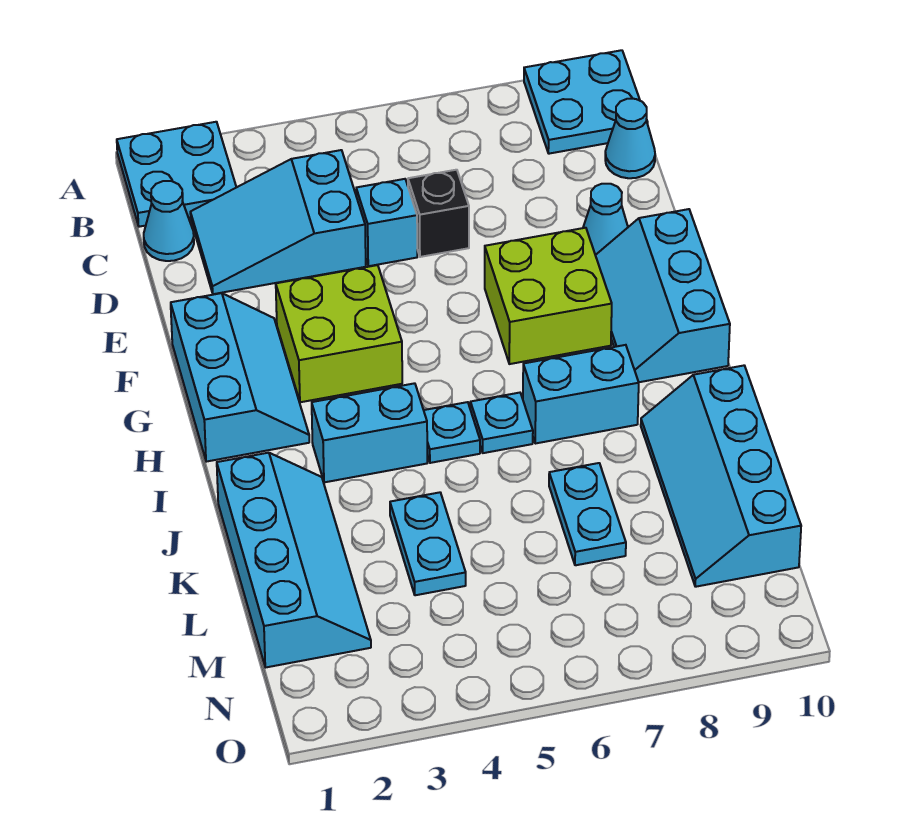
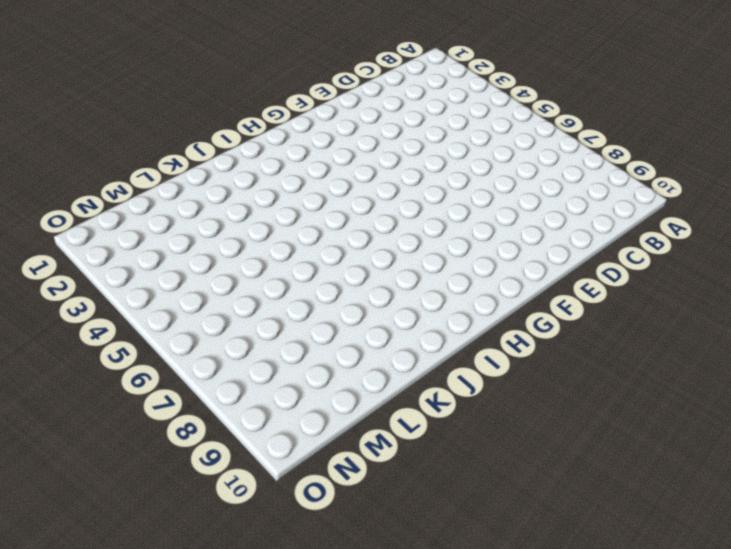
none -> cyan 2x2 plate [117,122,236,227]
none -> cyan 2x2 plate [524,50,648,154]
none -> cyan 1x1 cone [144,181,194,261]

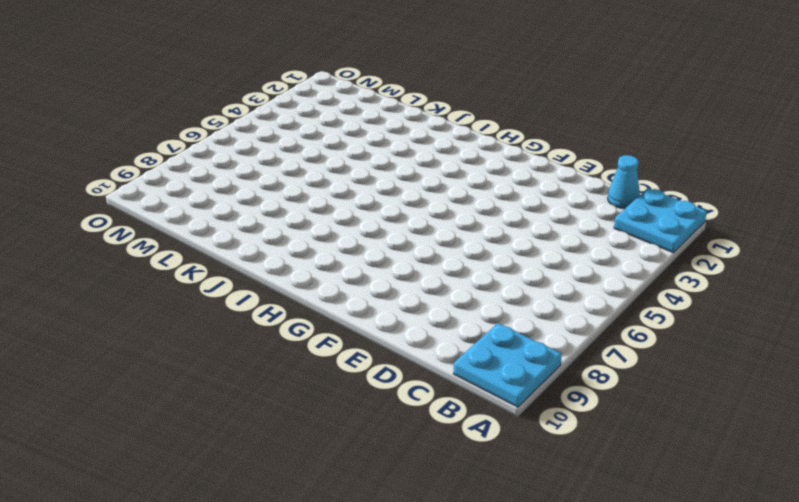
none -> cyan 2x3 slope [190,150,366,294]
none -> cyan 1x1 cone [605,99,655,178]
none -> cyan 1x1 brick [356,179,417,266]

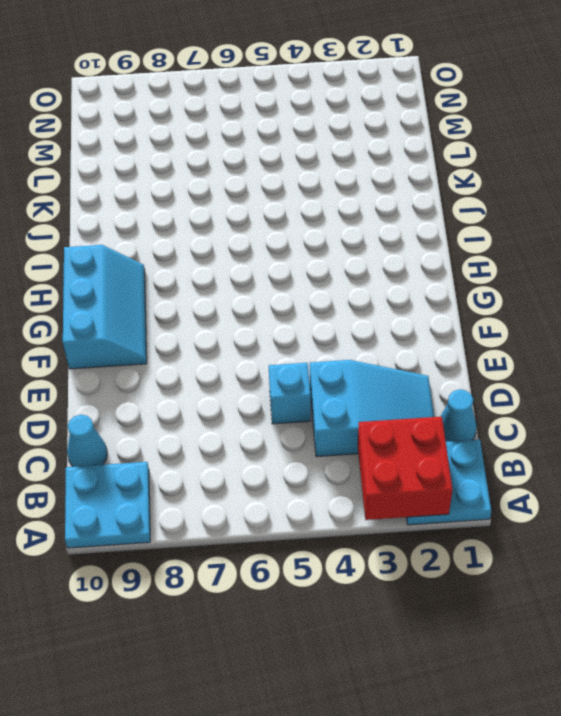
red 2x2 brick [358,417,452,520] -> none
none -> black 1x1 brick [408,170,469,257]
none -> cyan 1x1 cone [583,184,628,255]
none -> cyan 2x3 slope [171,293,309,462]

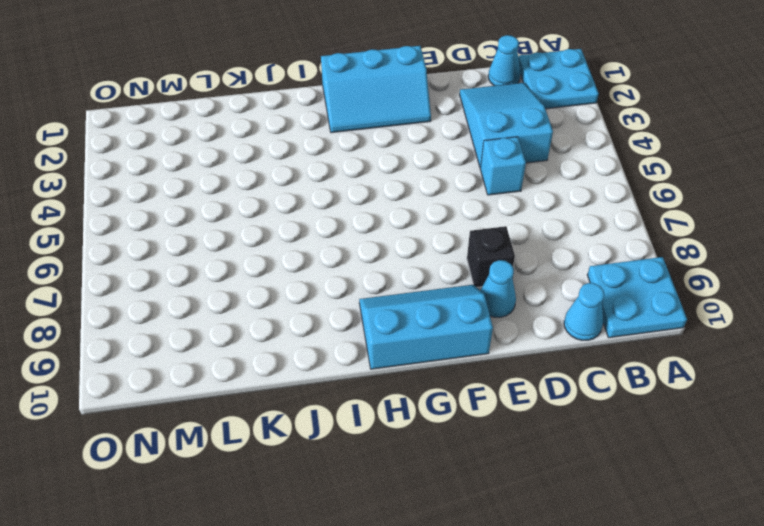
black 1x1 brick [467,226,515,287] -> black 1x1 brick moved to [408,170,469,257]
none -> lime 2x2 brick [276,265,402,402]
none -> lime 2x2 brick [485,228,612,364]
none -> cyan 1x2 brick [312,383,427,482]

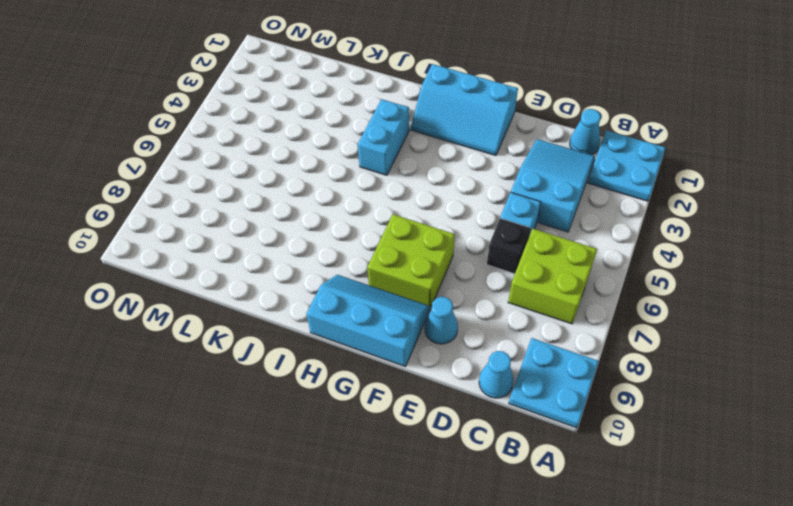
lime 2x2 brick [508,229,597,324] -> lime 2x2 brick moved to [276,265,402,402]
none -> cyan 1x1 plate [424,402,480,463]
none -> cyan 1x1 plate [470,393,533,453]
none -> cyan 1x2 brick [523,345,639,444]

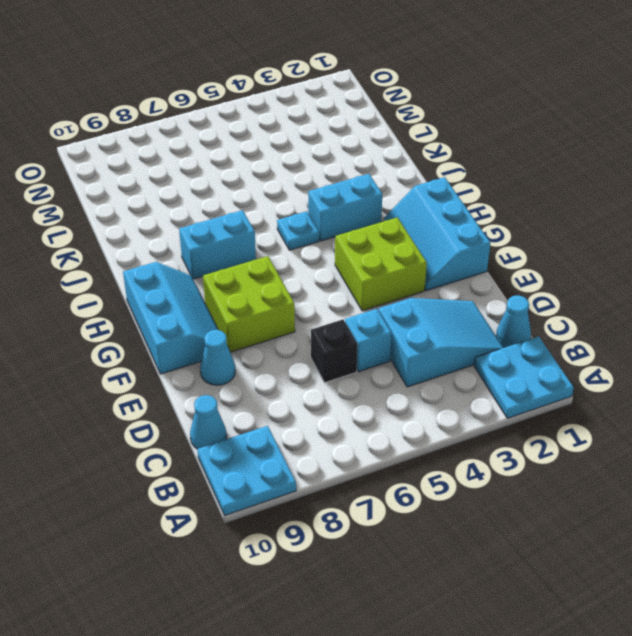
none -> cyan 1x1 plate [470,393,533,453]
none -> cyan 2x4 slope [217,453,371,667]
none -> cyan 2x4 slope [641,366,801,587]

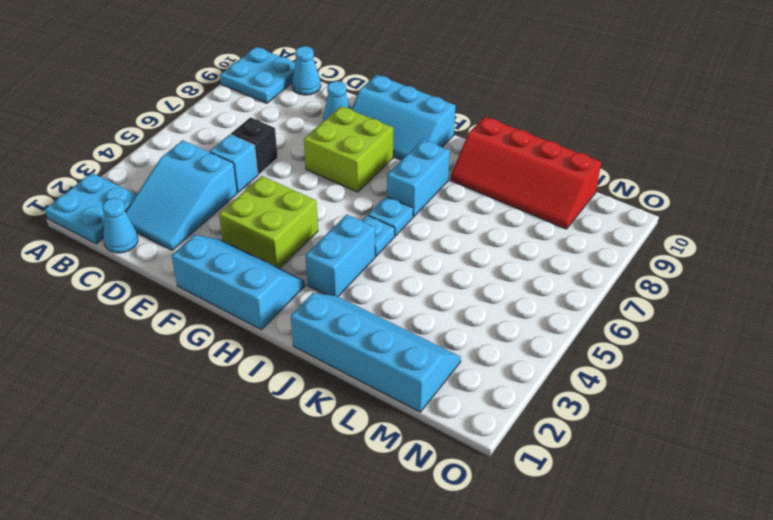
red 2x4 slope [450,117,601,229] -> cyan 2x4 slope [641,366,801,587]
none -> cyan 1x2 plate [390,492,466,595]
none -> cyan 1x2 plate [549,463,626,565]

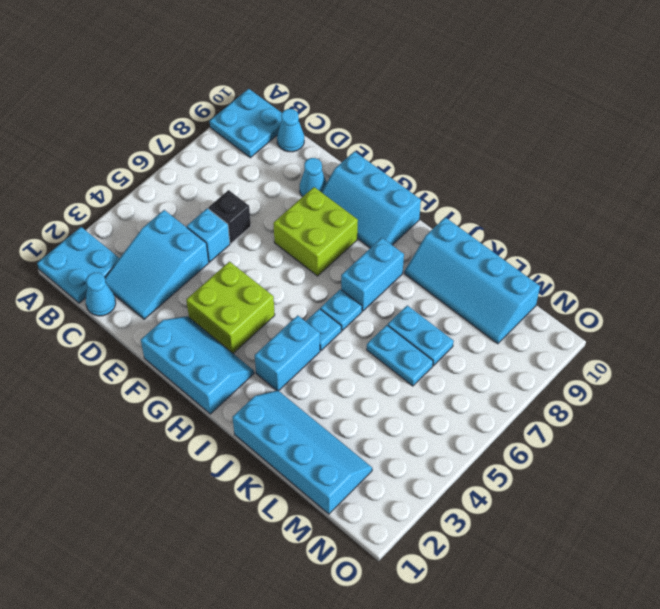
cyan 1x2 plate [367,325,433,386] -> cyan 1x2 plate moved to [390,492,466,595]

